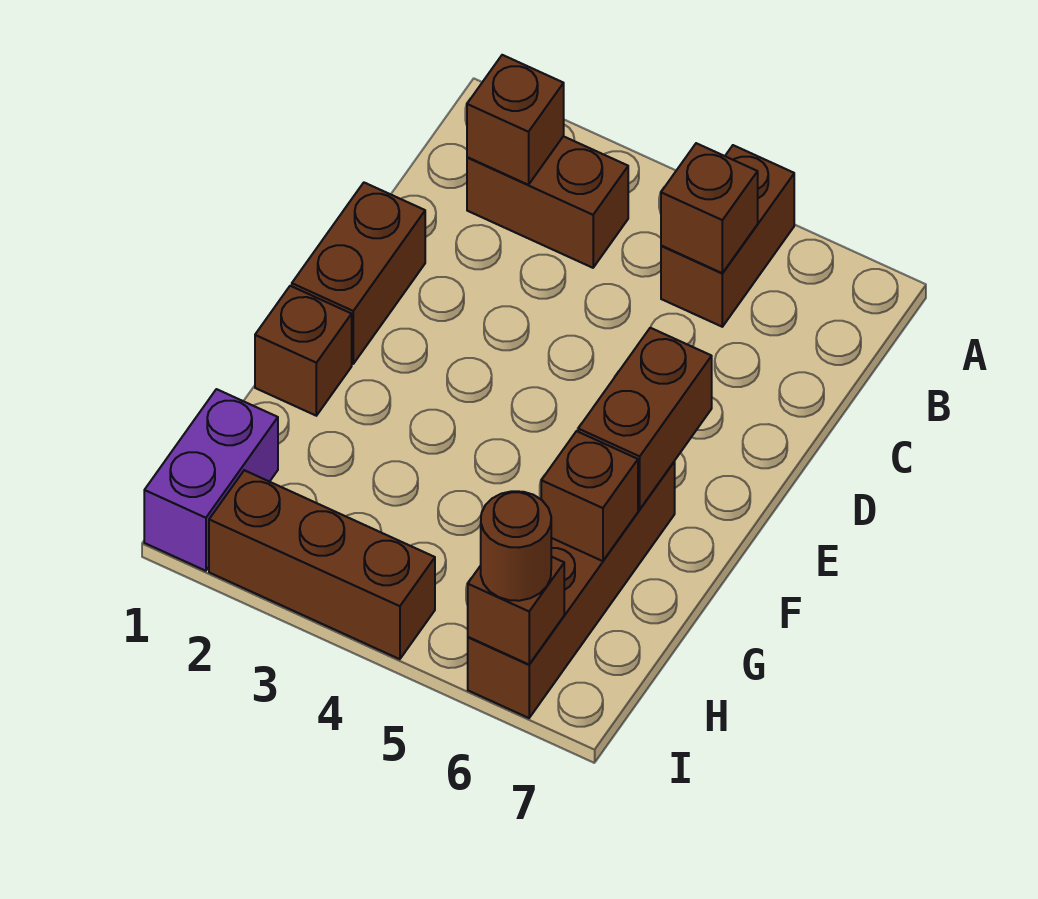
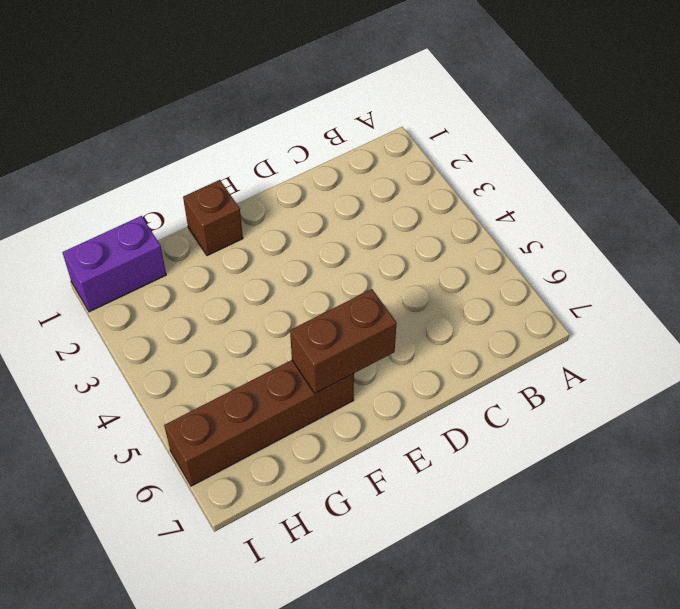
none -> brown 1x2 brick [661,145,794,327]
none -> brown 1x2 brick [467,136,628,268]
none -> brown 1x2 brick [292,183,425,364]

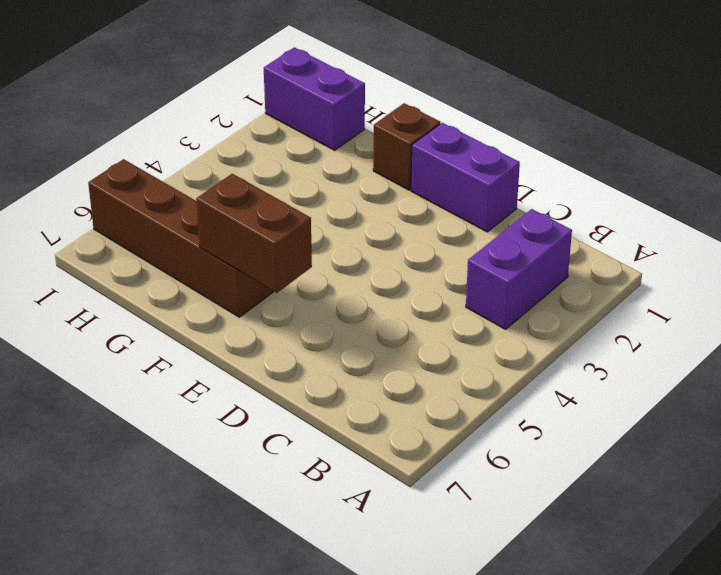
purple 1x2 brick [466,209,572,329] -> brown 1x2 brick [467,136,628,268]
purple 1x2 brick [411,123,520,232] -> brown 1x2 brick [292,183,425,364]
none -> brown 1x2 brick [661,145,794,327]
none -> brown 1x3 brick [209,470,435,659]
none -> brown 1x1 brick [467,55,564,185]

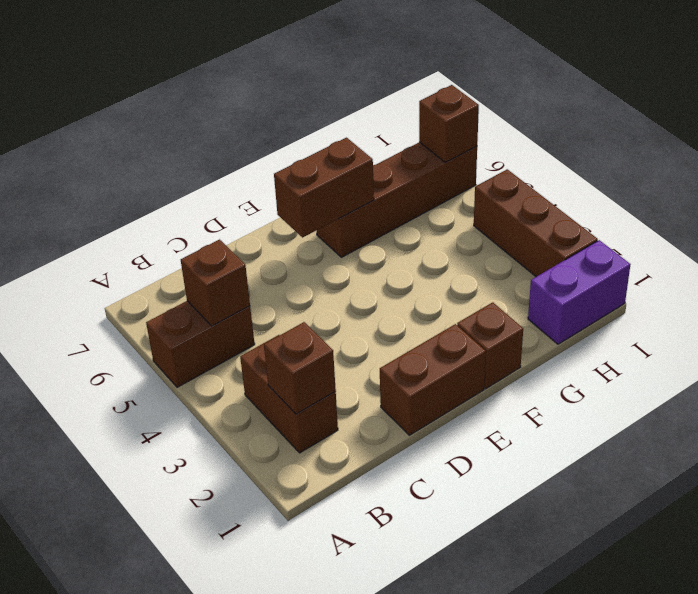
none -> brown 1x1 brick [541,431,638,561]
none -> brown 1x1 round brick [481,491,551,601]

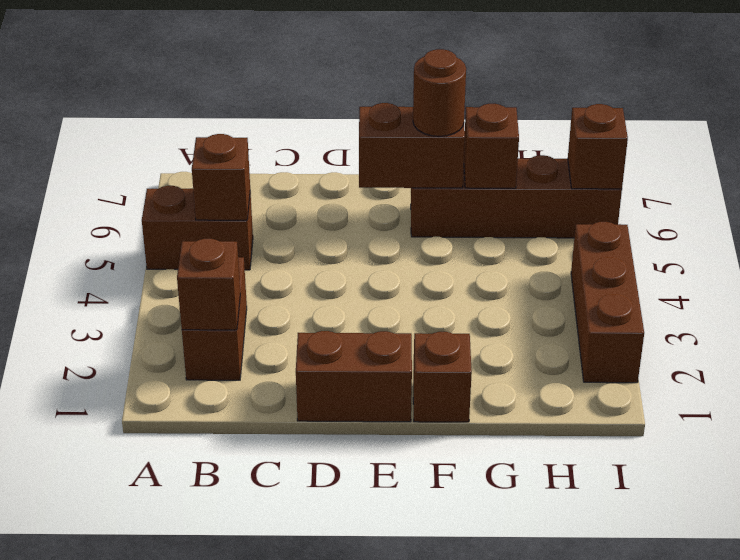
brown 1x1 round brick [413,49,466,136] -> brown 1x1 round brick moved to [481,491,551,601]
none -> purple 1x2 brick [144,389,278,571]

